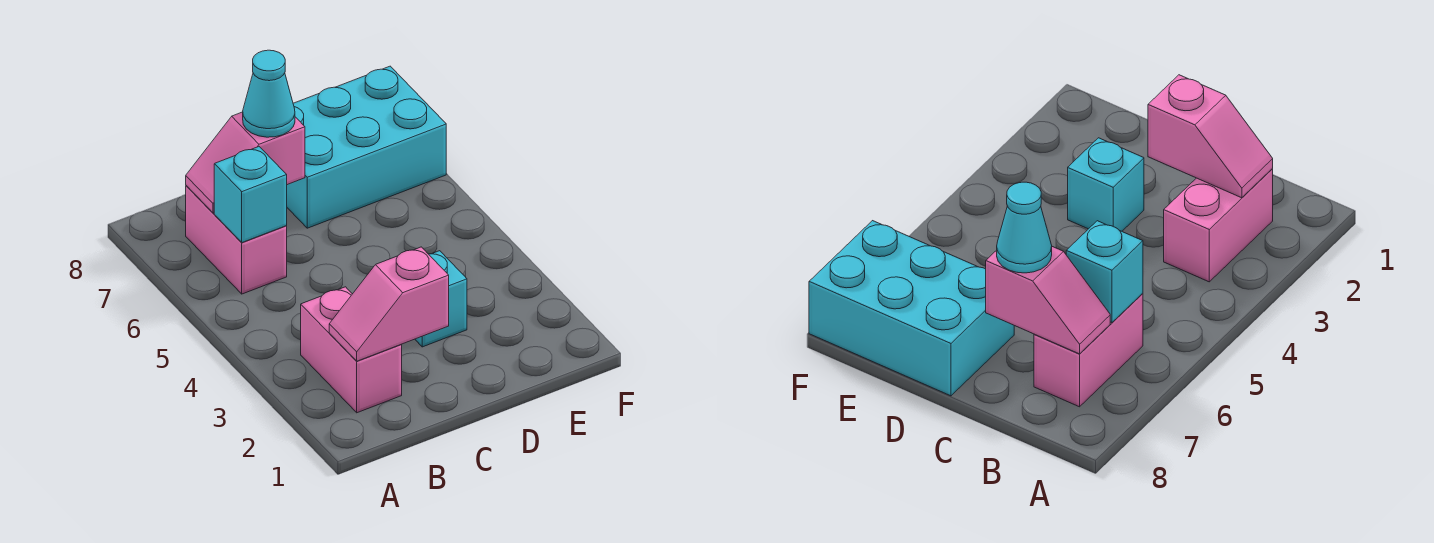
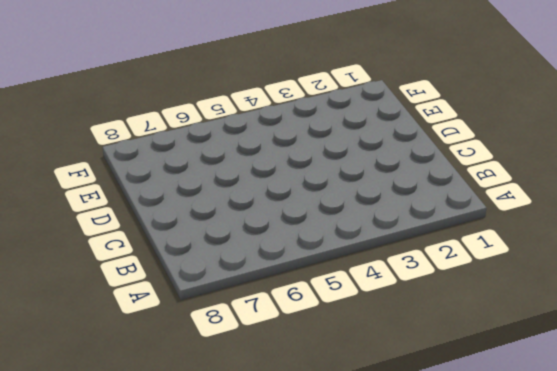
none -> pink 1x2 brick [301,287,402,413]
none -> pink 1x2 brick [186,186,287,294]

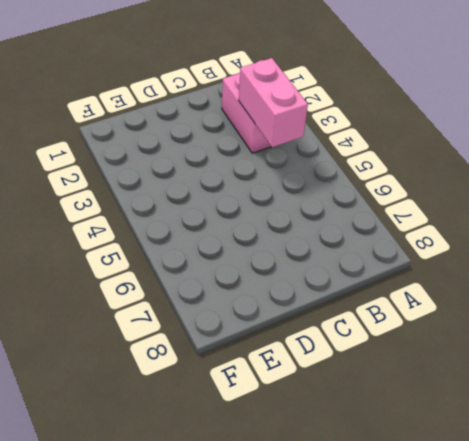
pink 1x2 brick [239,58,308,147] -> pink 1x2 brick moved to [186,186,287,294]
none -> cyan 1x1 brick [415,251,467,347]
none -> cyan 2x3 brick [287,66,446,228]

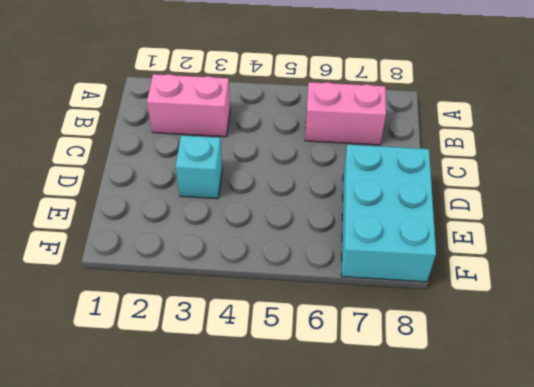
none -> pink 1x2 slope [329,247,449,361]
none -> cyan 1x1 brick [214,147,287,242]

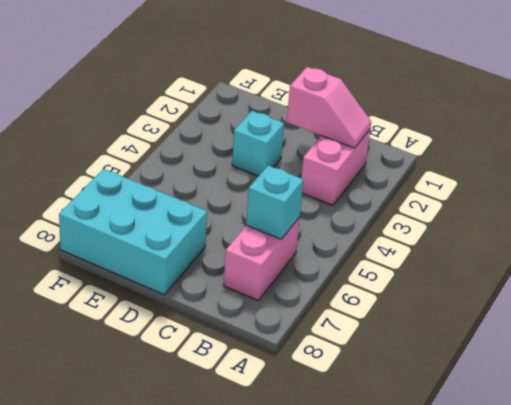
none -> pink 1x2 slope [186,112,305,213]
none -> cyan 1x1 cone [243,50,295,137]

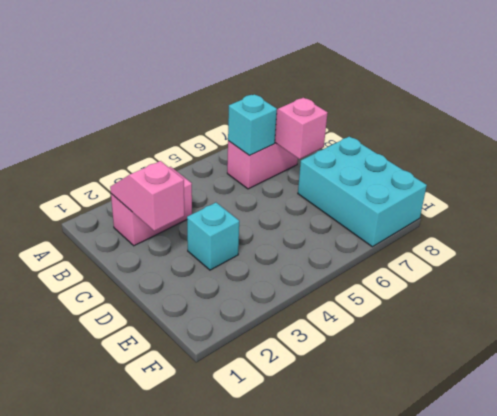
none -> cyan 1x1 cone [243,50,295,137]

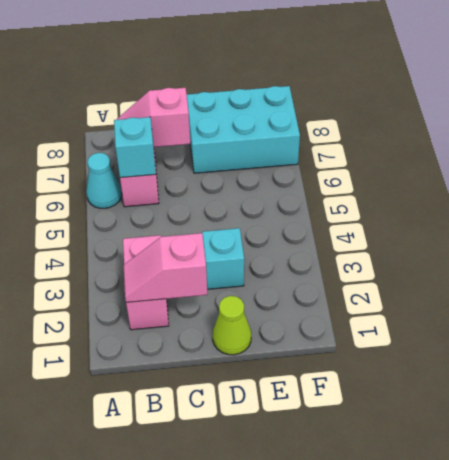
cyan 1x1 cone [86,153,122,208] -> cyan 1x1 cone moved to [243,50,295,137]
lime 1x1 cone [213,296,251,355] -> none

